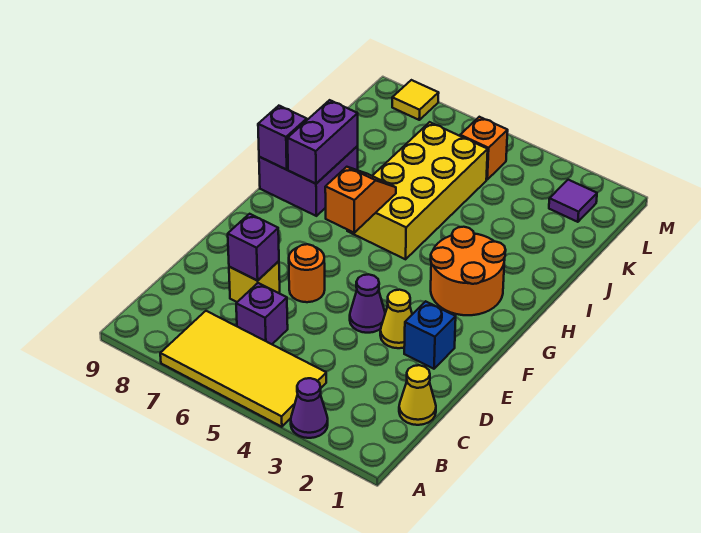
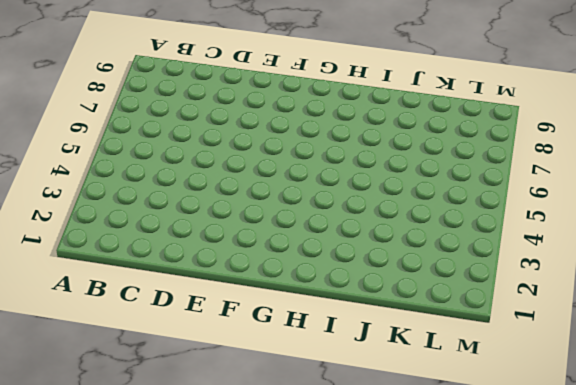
none -> purple 1x1 cone [291,378,328,438]
none -> yellow 2x4 tile [160,311,326,427]
none -> yellow 1x1 cone [399,365,436,425]

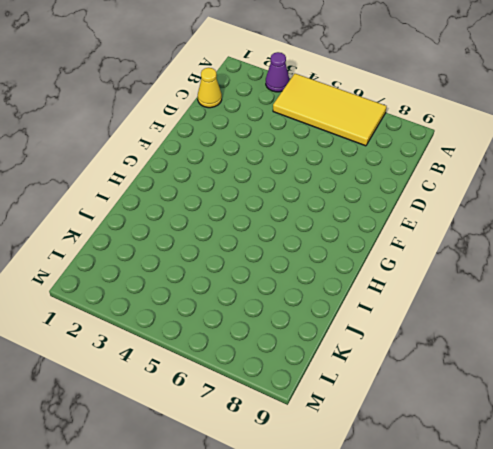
none -> purple 1x1 brick [236,283,288,344]
none -> yellow 1x1 brick [229,261,280,302]
none -> blue 1x1 brick [404,301,456,369]

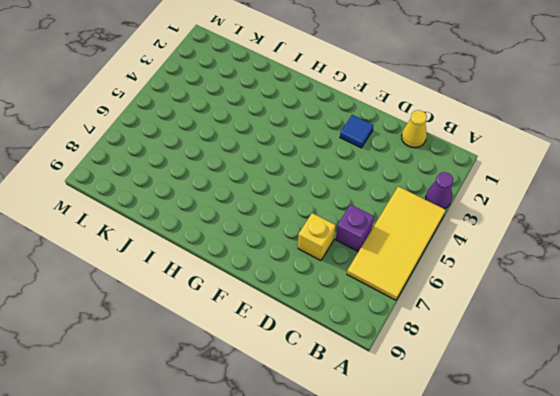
blue 1x1 tile [340,115,374,148] -> blue 1x1 brick [404,301,456,369]
none -> yellow 1x1 cone [380,290,412,348]
none -> purple 1x1 cone [350,274,385,333]
none -> orange 1x1 round brick [289,244,325,302]

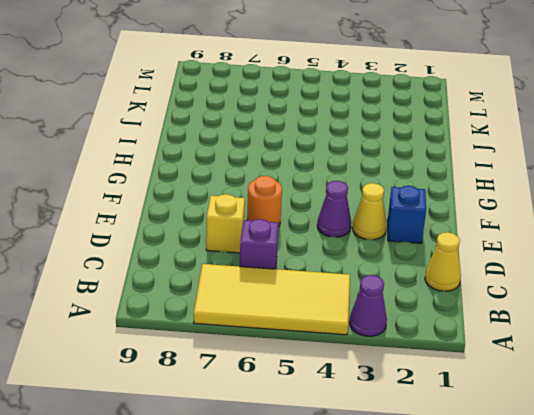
none -> orange 2x2 round brick [431,227,506,315]
none -> yellow 2x4 brick [347,122,488,259]
none -> purple 2x2 brick [259,146,358,216]

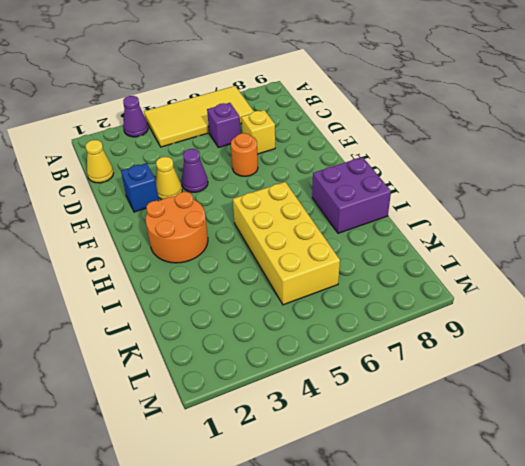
none -> purple 1x1 tile [549,180,597,222]
none -> orange 1x1 brick [460,117,508,179]
none -> yellow 1x1 tile [392,80,439,120]

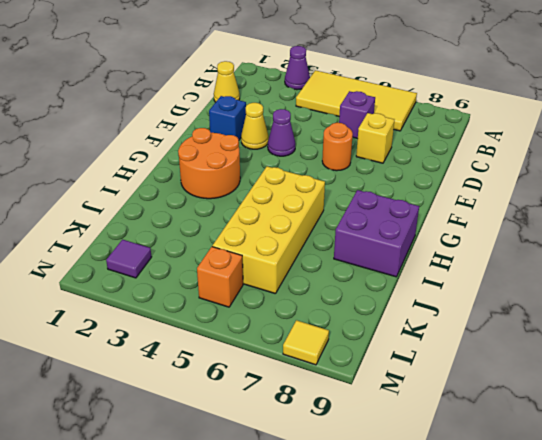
none -> purple 1x1 brick [228,214,279,281]
none -> orange 1x2 slope [325,167,396,233]
none -> purple 1x2 brick [288,100,358,184]

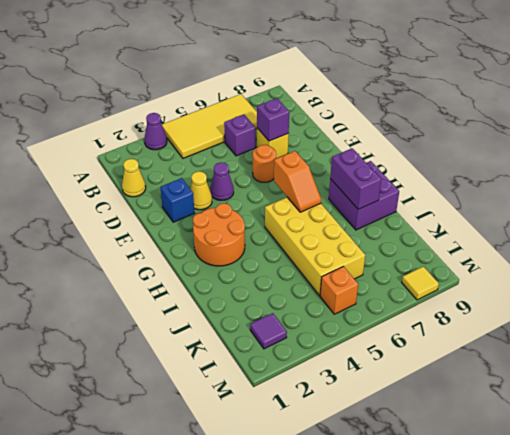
none -> purple 1x1 brick [258,106,307,170]

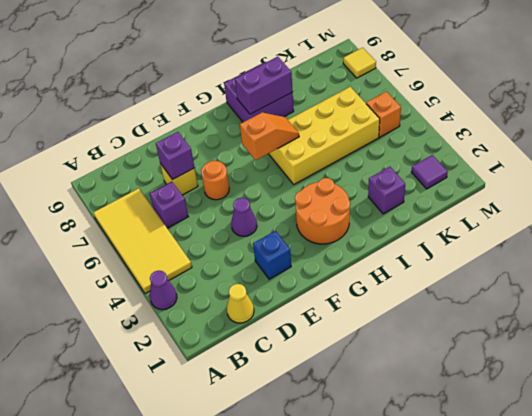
purple 1x1 brick [368,167,405,214] -> purple 1x1 brick moved to [258,106,307,170]
none -> yellow 1x1 cone [380,290,412,348]

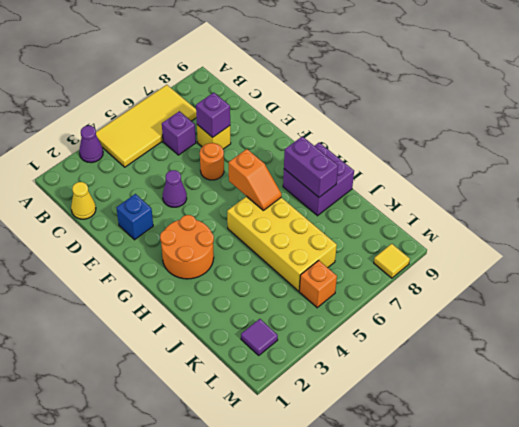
none -> yellow 1x1 cone [380,290,412,348]
none -> purple 1x1 brick [258,106,307,170]

